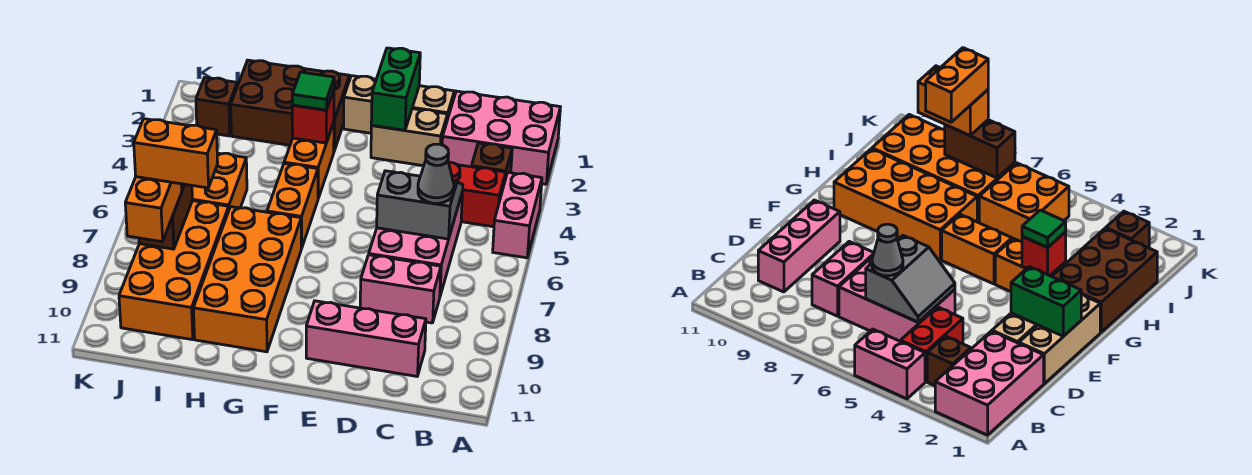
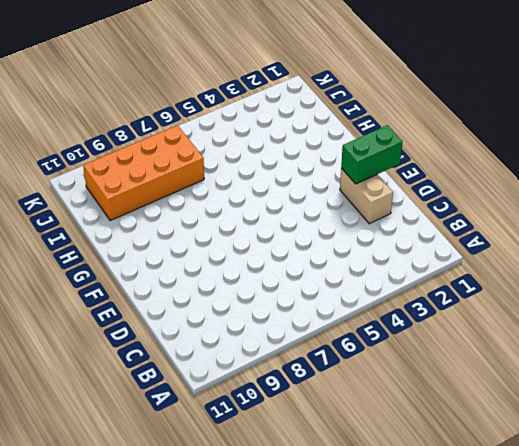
none -> pink 2x3 brick [442,91,560,184]
none -> pink 1x2 brick [493,172,542,258]
none -> brown 1x1 brick [472,143,512,179]

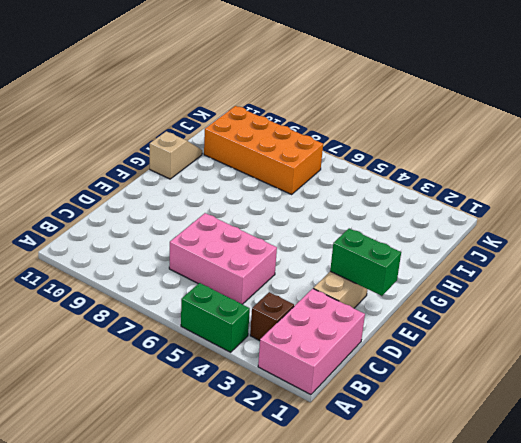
green 1x2 brick [181,283,250,352] -> pink 1x2 brick [493,172,542,258]
tan 1x2 slope [150,131,202,179] -> none
none -> red 1x2 brick [449,162,506,227]
none -> pink 1x2 brick [360,255,441,323]
none -> pink 1x3 brick [306,301,426,376]

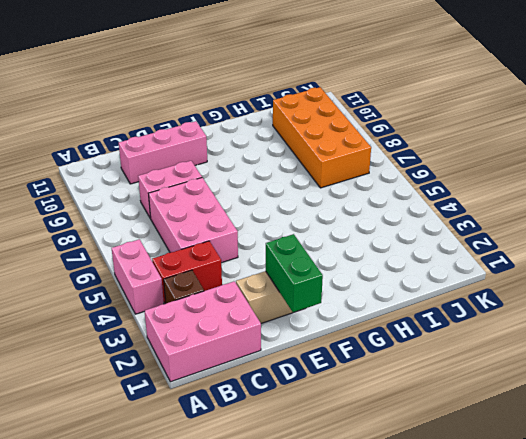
none -> tan 1x3 brick [344,76,454,133]
none -> brown 2x3 brick [231,60,350,151]
none -> orange 1x2 brick [284,122,334,198]

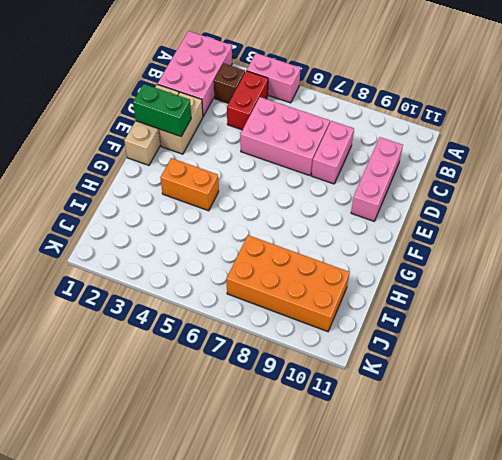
none -> brown 2x3 brick [231,60,350,151]
none -> orange 1x2 brick [267,163,318,248]
none -> orange 2x4 brick [193,207,301,352]

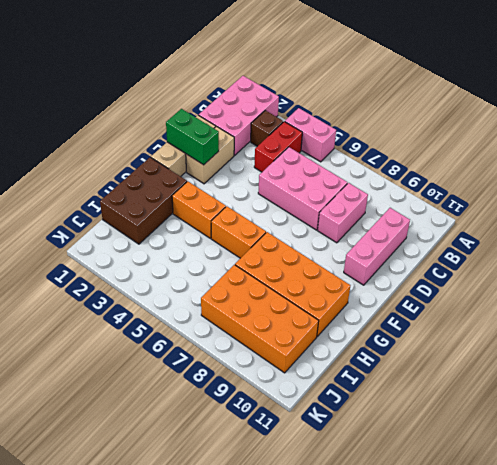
none -> orange 2x2 brick [192,153,247,209]
none -> brown 1x1 brick [196,78,237,136]
none -> grey 2x2 slope [377,171,463,239]

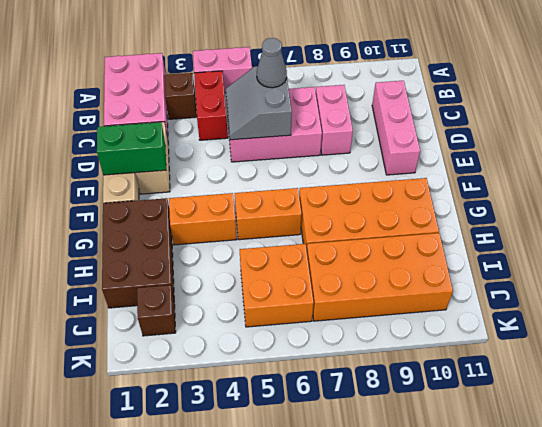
none -> red 1x1 brick [292,90,334,143]
none -> brown 1x2 brick [139,184,192,249]
none -> green 1x1 tile [292,72,334,110]

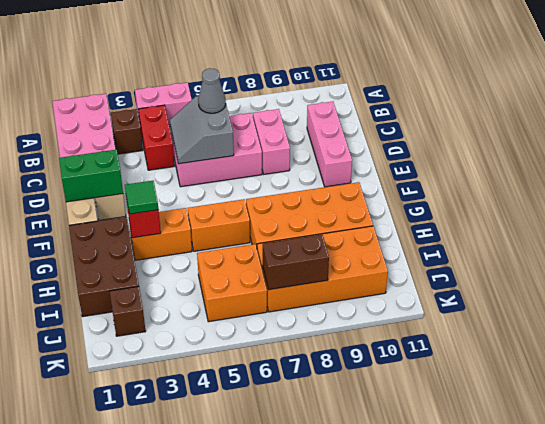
none -> orange 1x2 brick [125,177,182,242]
none -> orange 1x2 brick [134,119,218,188]

